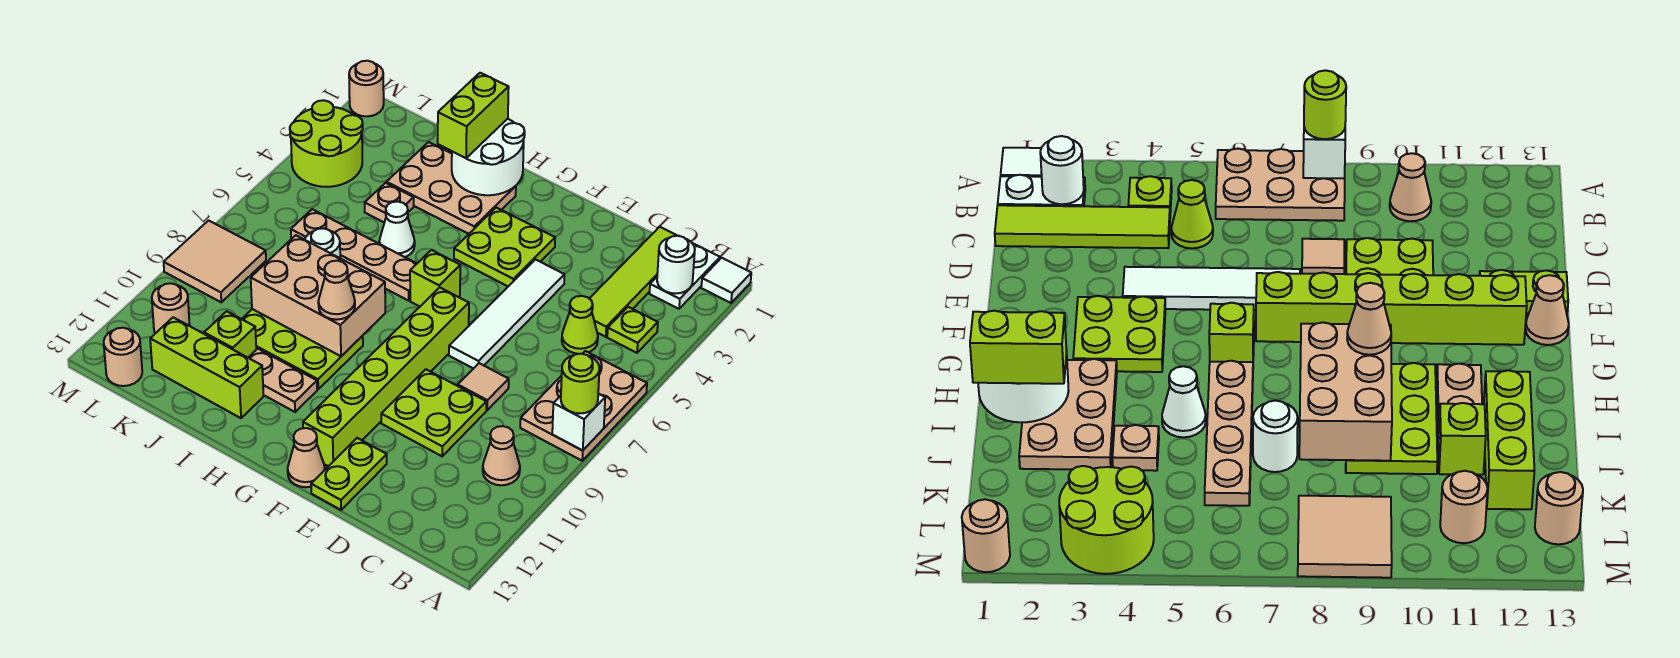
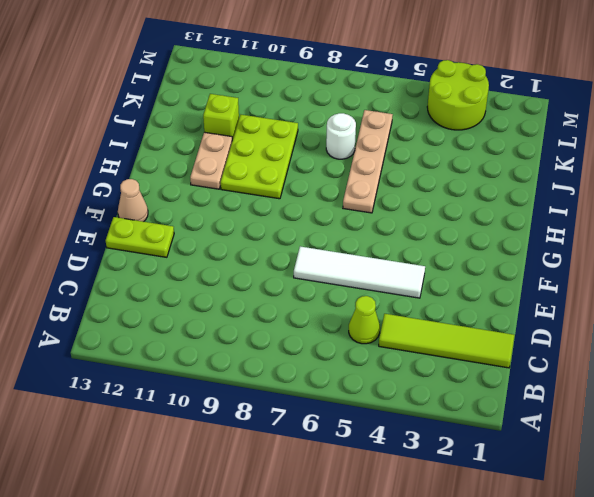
none -> white 1x1 tile [701,258,751,303]
none -> tan 2x3 plate [520,351,647,461]
none -> white 1x2 plate [650,243,720,309]
none -> lime 1x1 plate [607,307,658,353]

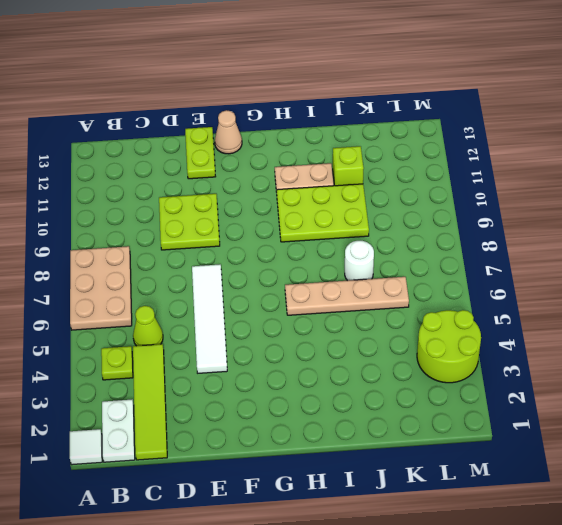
none -> tan 1x1 cone [483,426,520,485]
none -> tan 1x1 tile [458,363,509,410]
none -> lime 2x2 plate [454,208,555,286]
none -> lime 1x6 brick [303,287,469,466]

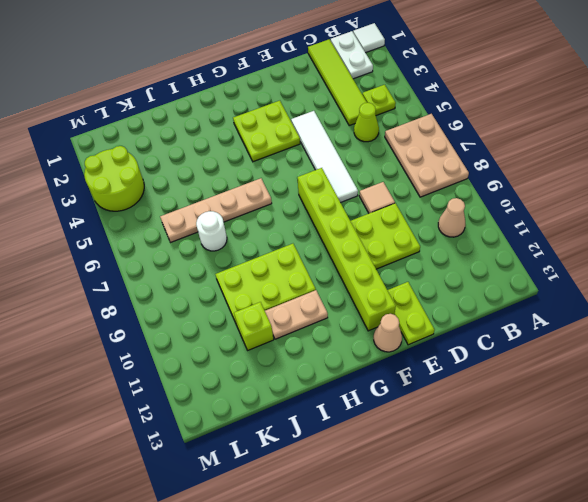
none -> lime 1x1 brick [410,250,460,306]
none -> tan 2x3 plate [387,142,516,234]
none -> white 1x1 cone [379,202,415,257]
none -> lime 1x3 brick [150,317,264,418]

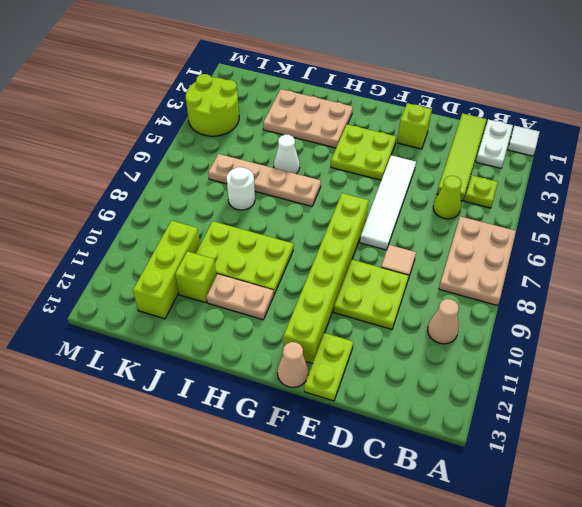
lime 1x1 brick [397,103,432,149] -> lime 1x1 brick moved to [410,250,460,306]
lime 1x3 brick [133,221,200,319] -> lime 1x3 brick turned to [150,317,264,418]
none -> tan 1x1 plate [365,183,414,222]
none -> tan 2x2 tile [164,220,266,302]
none -> tan 1x1 round brick [152,283,190,333]
none -> tan 1x1 round brick [104,328,142,386]

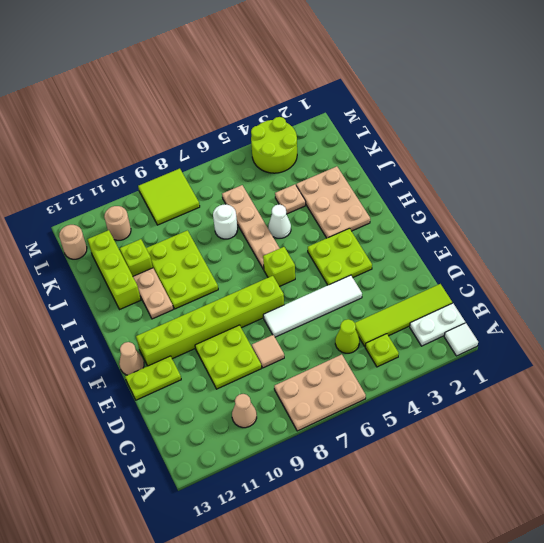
lime 2x2 tile [138,169,200,225] -> tan 2x2 tile [164,220,266,302]
none -> tan 1x1 round brick [349,61,384,116]
none -> white 1x1 brick [552,394,605,450]
none -> white 1x1 round brick [657,236,695,294]
none -> white 2x2 round brick [452,119,525,195]

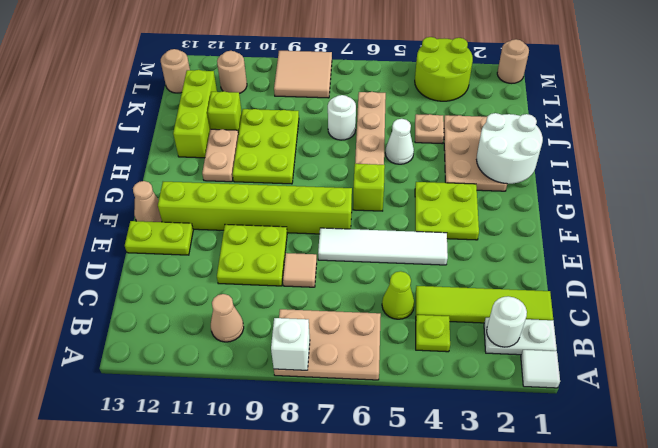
none -> tan 2x3 brick [251,235,385,356]
none -> lime 1x1 round brick [561,354,599,413]
none -> tan 1x1 cone [318,261,355,320]
none -> lime 1x2 brick [438,73,509,158]

